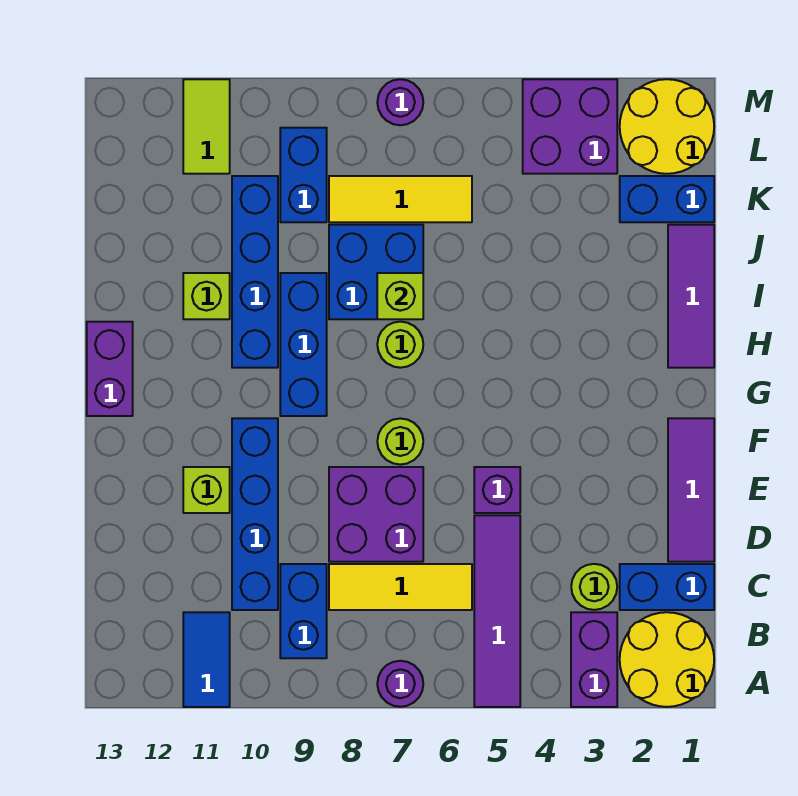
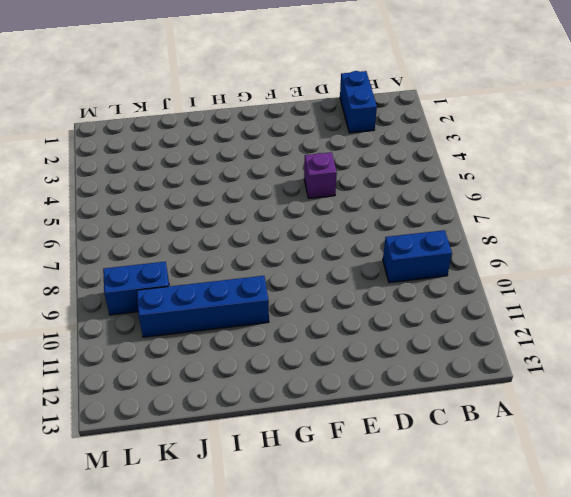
none -> yellow 2x2 round brick [620,612,714,707]
none -> purple 1x2 brick [571,612,617,707]
none -> purple 1x4 tile [474,515,520,707]
none -> purple 1x1 round brick [377,661,423,707]

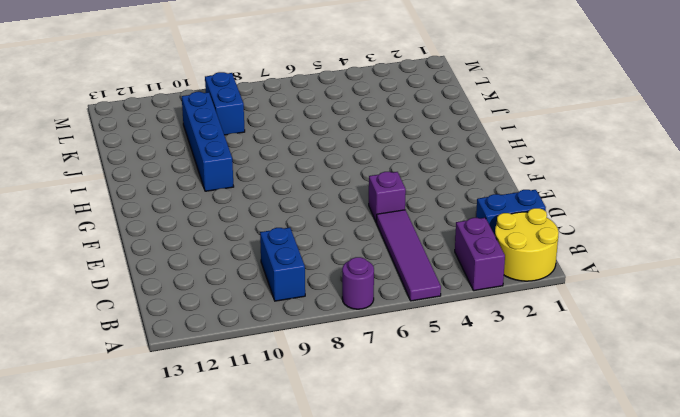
none -> blue 1x2 tile [183,612,230,707]
none -> lime 1x1 round brick [571,564,617,610]
none -> yellow 1x3 tile [329,564,472,610]
none -> blue 1x4 brick [232,418,278,610]

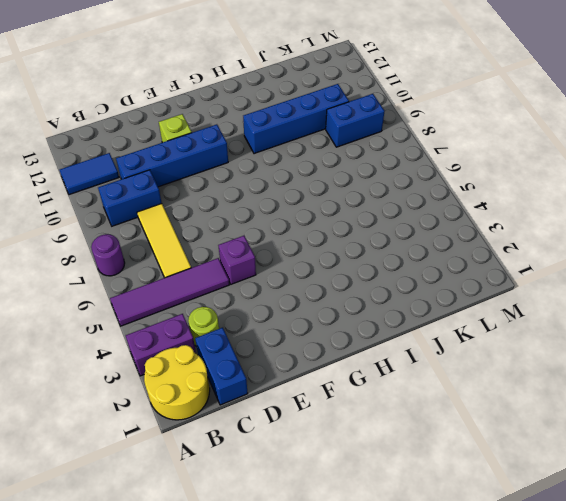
none -> purple 1x3 tile [668,418,714,562]
none -> purple 2x2 brick [329,467,423,562]
none -> lime 1x1 round brick [377,418,423,465]
none -> blue 1x3 brick [280,273,327,416]

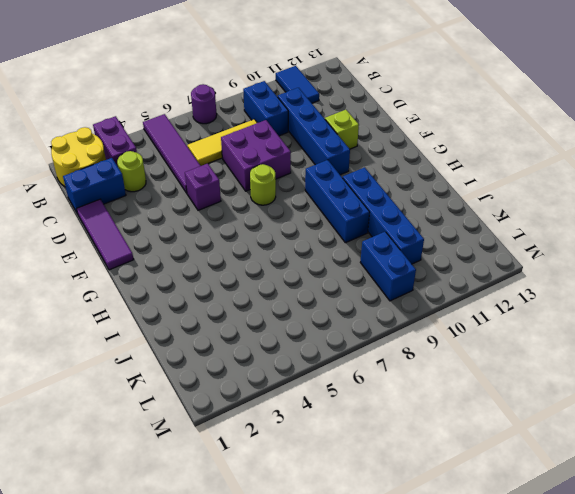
none -> purple 1x2 brick [87,322,133,416]
none -> purple 1x3 tile [668,225,714,368]
none -> lime 1x1 round brick [377,322,423,368]
none -> blue 2x2 brick [329,225,423,319]

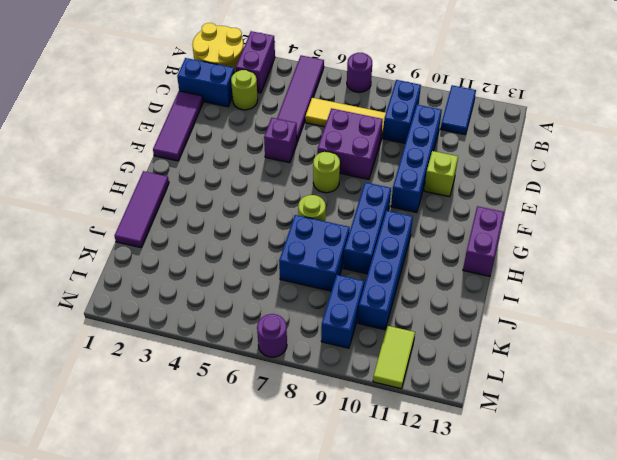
none -> lime 1x1 brick [183,273,230,319]
none -> blue 1x2 brick [620,176,714,222]
none -> yellow 1x3 tile [329,176,472,222]
none -> yellow 2x2 round brick [620,79,714,174]

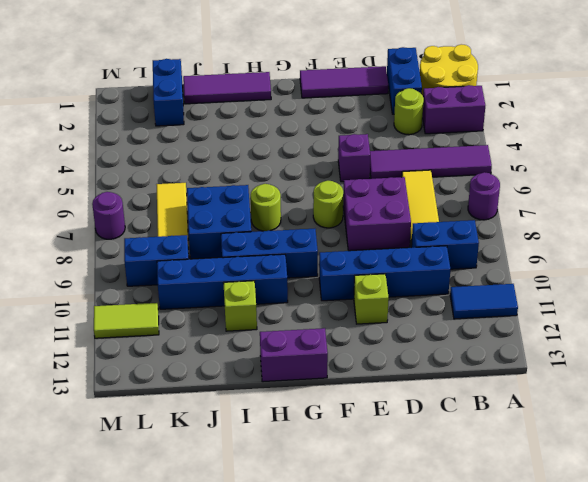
none -> yellow 2x2 round brick [620,79,714,174]
none -> purple 2x2 brick [523,79,617,174]
none -> lime 1x1 brick [377,273,423,319]

